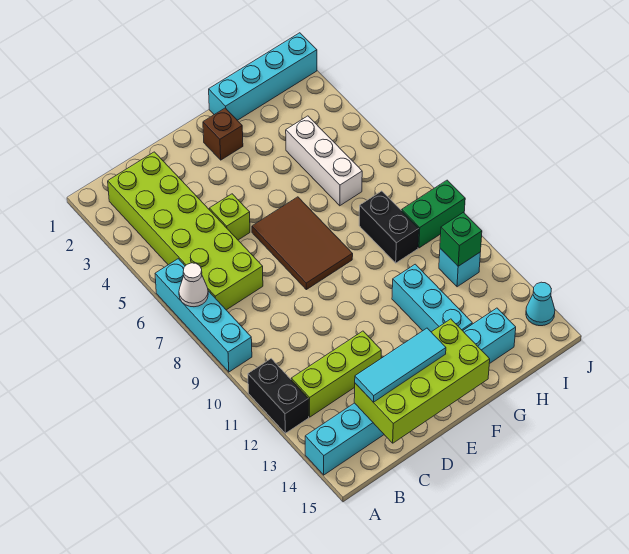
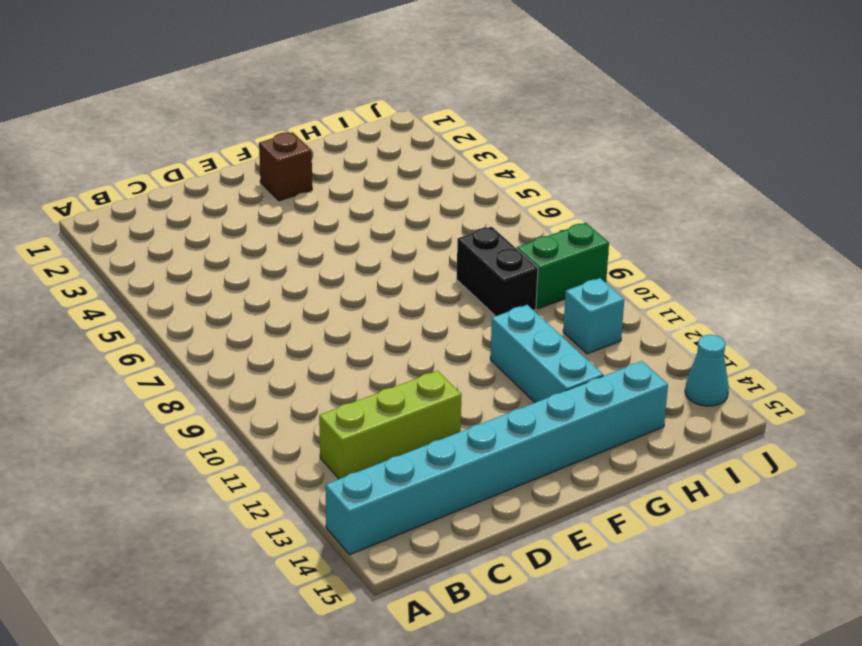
none -> cyan 1x4 brick [155,259,252,372]
none -> black 1x2 brick [248,359,309,433]
none -> lime 2x6 brick [108,152,263,310]

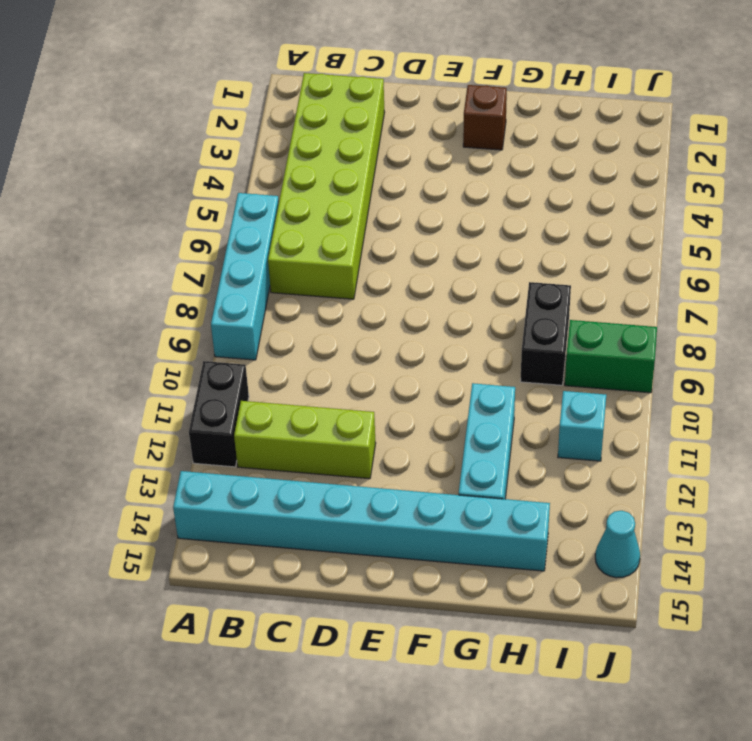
none -> lime 1x1 brick [209,194,250,240]
none -> brown 2x3 tile [252,197,353,290]
none -> cyan 1x4 brick [209,33,317,120]

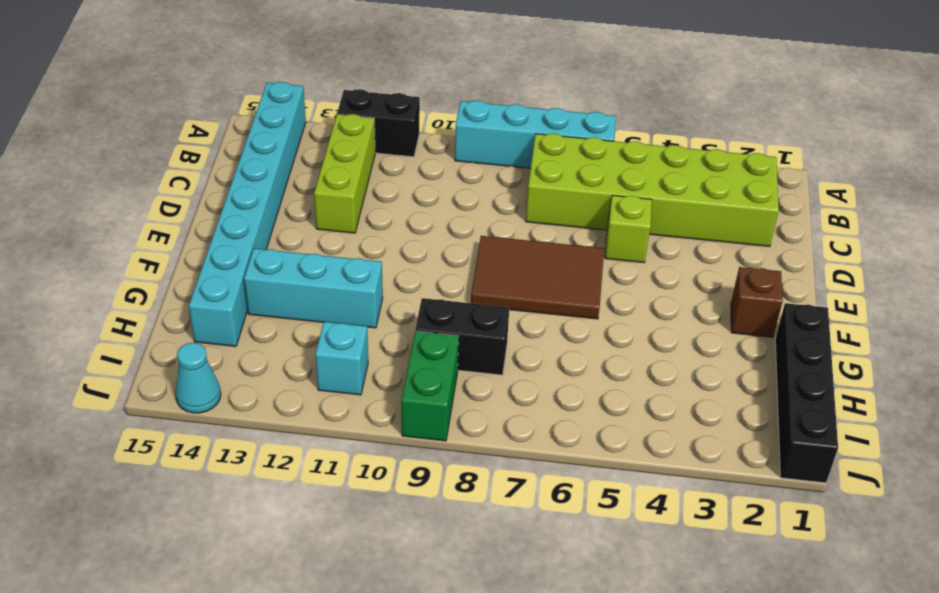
black 1x4 brick [775,303,838,483] -> cyan 1x4 brick [209,33,317,120]
none -> white 1x3 brick [286,116,362,206]
none -> white 1x1 cone [179,263,208,307]
none -> lime 2x4 brick [354,319,490,443]

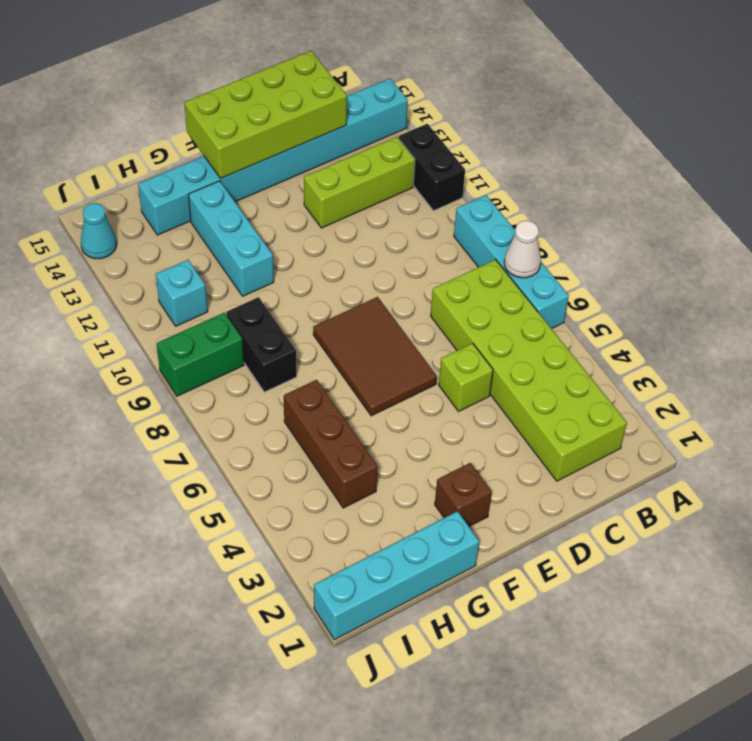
brown 1x3 brick [284,380,378,508] -> white 1x3 brick [286,116,362,206]
none -> green 1x1 brick [440,212,482,266]
none -> cyan 1x3 tile [355,328,446,402]

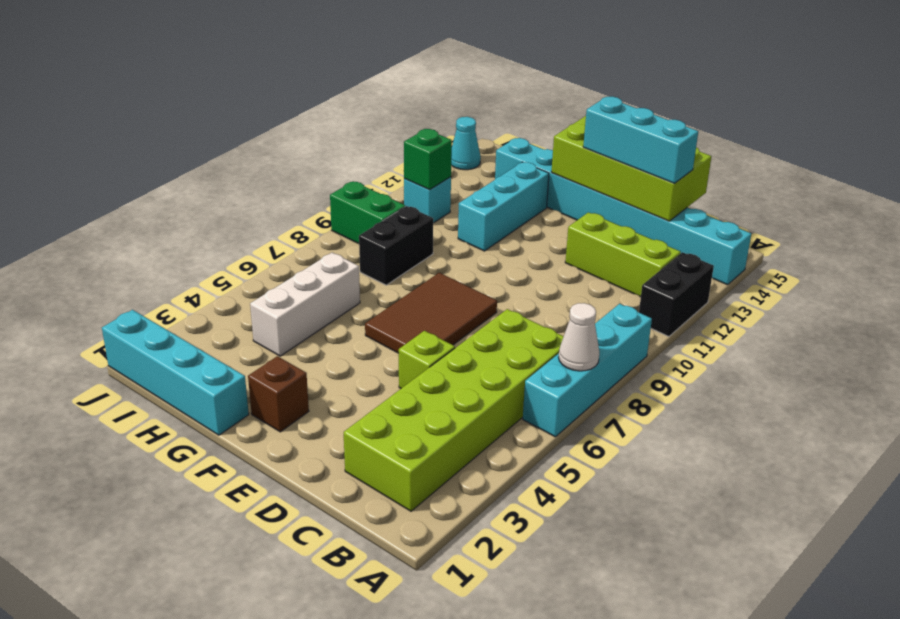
cyan 1x3 brick [583,97,698,183] -> cyan 1x3 tile [355,328,446,402]

